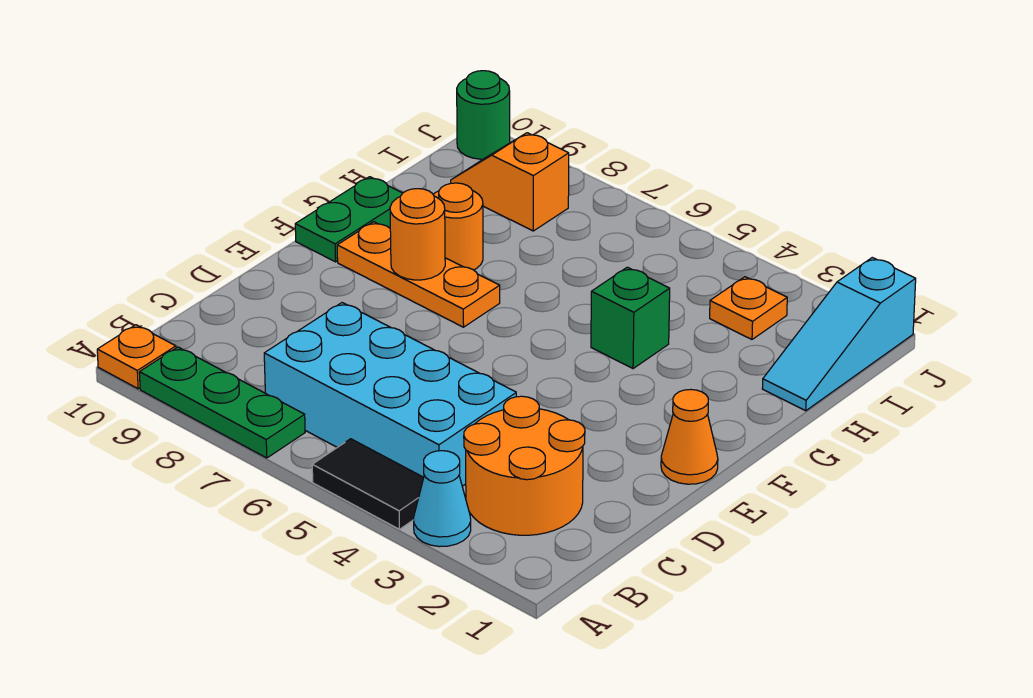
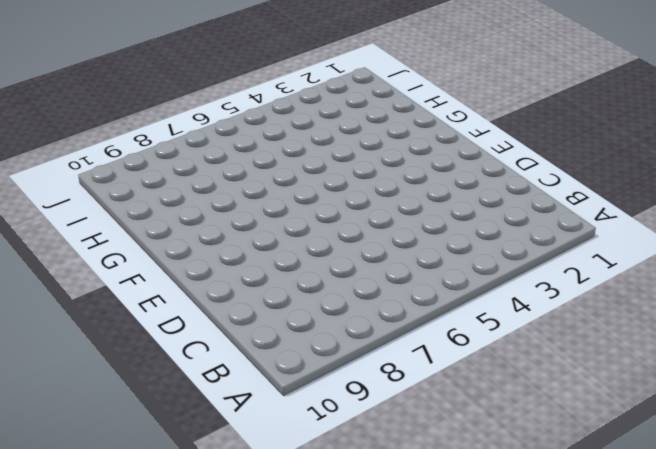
none -> cyan 1x1 cone [414,451,471,547]
none -> black 1x2 tile [312,439,424,529]
none -> green 1x3 plate [139,347,305,458]

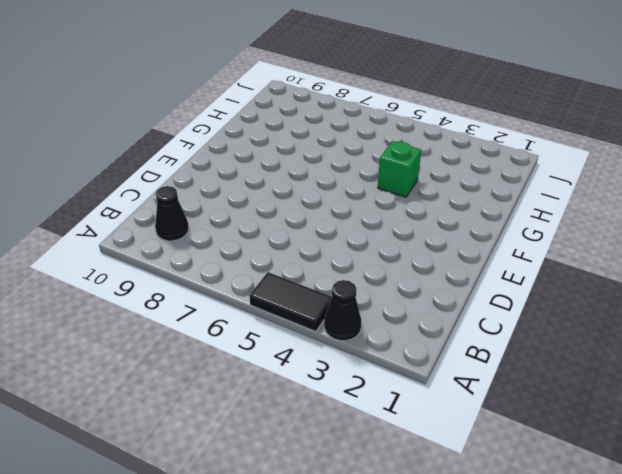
black 1x1 cone [324,280,361,341] -> cyan 1x1 cone [414,451,471,547]
black 1x1 cone [155,186,189,241] -> none
none -> green 1x3 plate [139,347,305,458]
none -> orange 1x1 plate [97,325,176,389]
none -> orange 2x2 round brick [464,396,585,535]

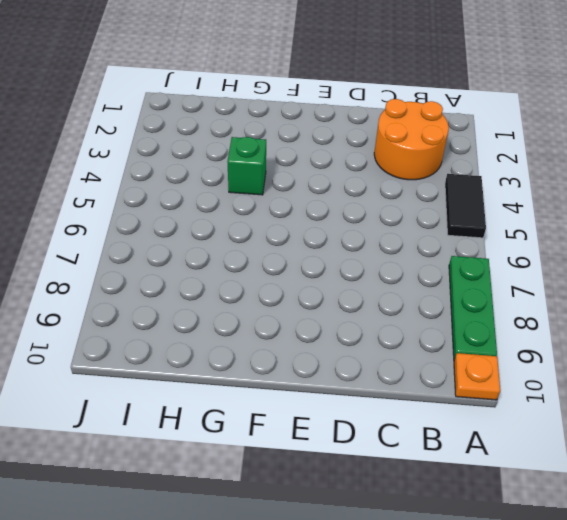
none -> cyan 1x1 cone [414,451,471,547]
none -> cyan 2x4 brick [264,303,516,486]
none -> orange 1x1 cone [661,389,718,484]

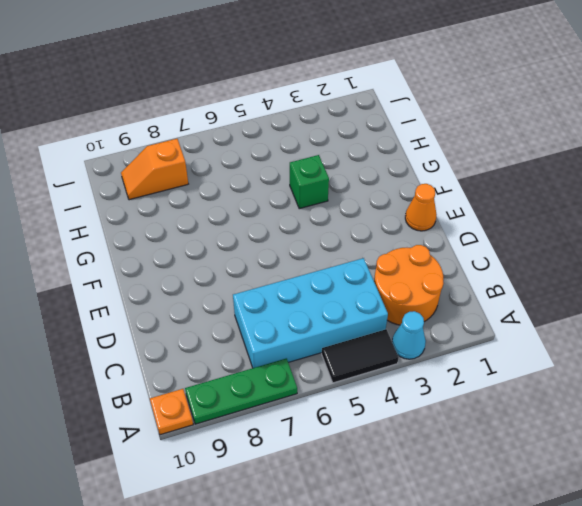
none -> orange 1x3 plate [337,222,500,327]
none -> green 1x2 plate [295,177,402,262]
none -> orange 1x1 round brick [433,183,483,270]

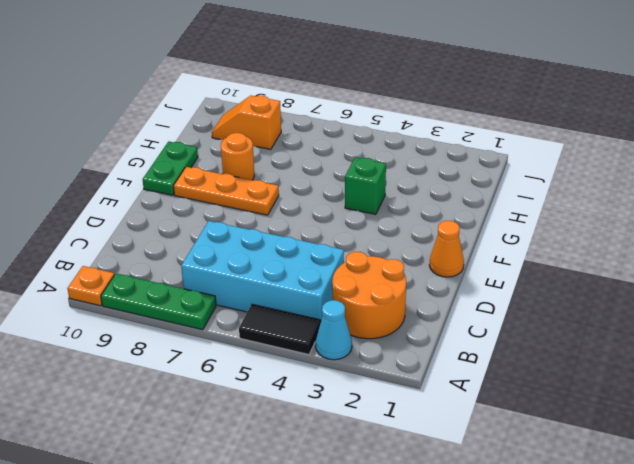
none -> cyan 1x3 slope [762,258,916,411]
none -> orange 1x1 plate [710,277,787,339]
none -> green 1x1 round brick [457,71,510,159]

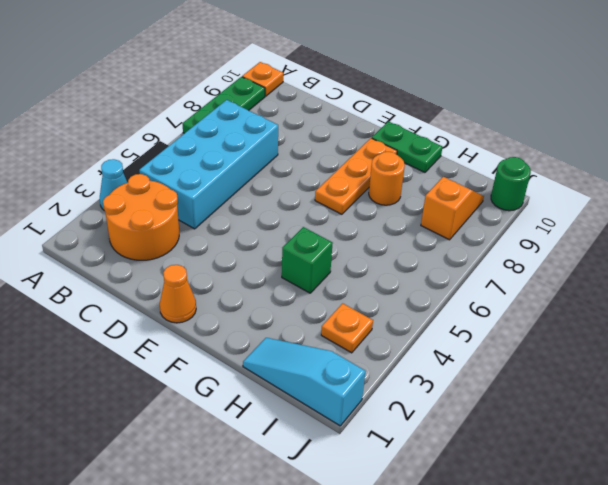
none -> orange 1x1 round brick [390,189,445,280]

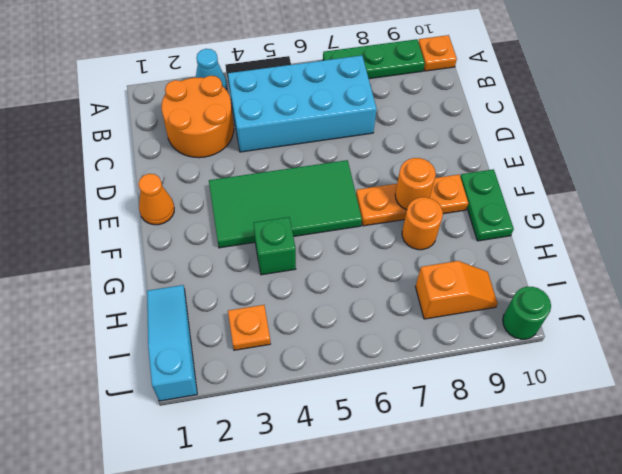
green 2x4 tile [209,160,362,248] -> none

